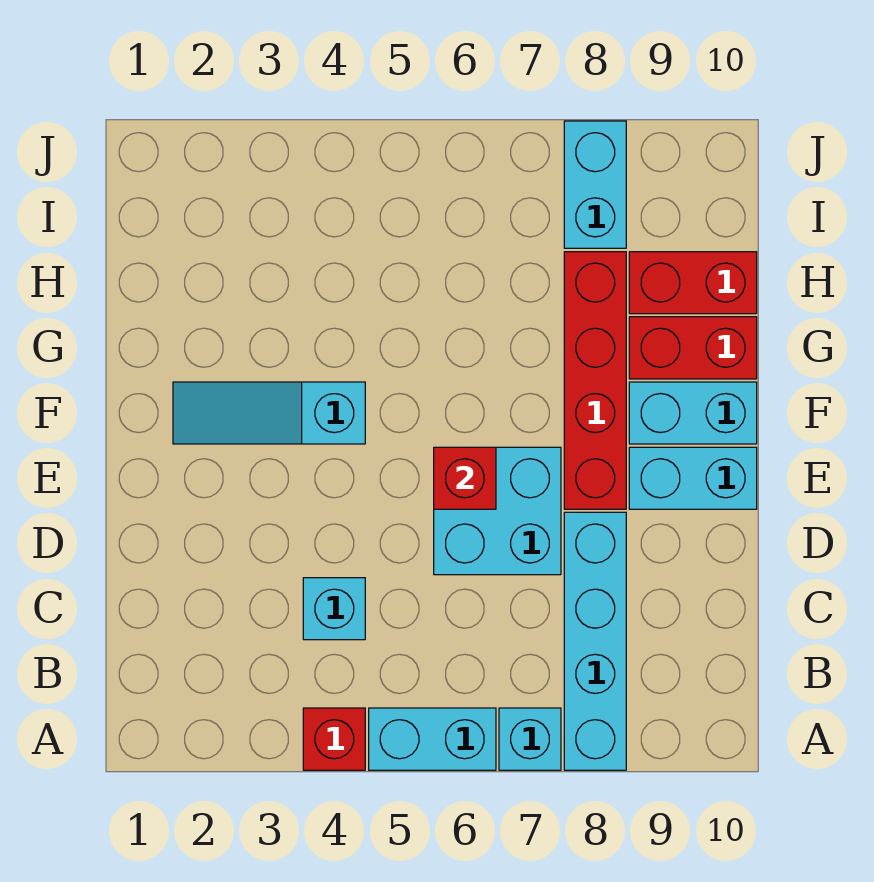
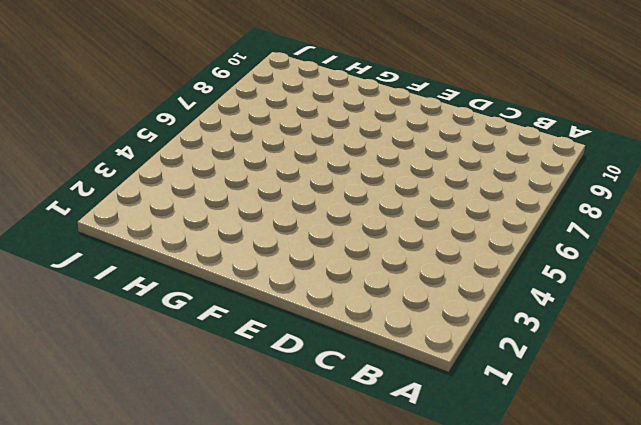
none -> red 1x1 brick [303,708,365,770]
none -> cyan 1x2 brick [369,708,496,770]
none -> cyan 1x1 brick [499,708,561,770]

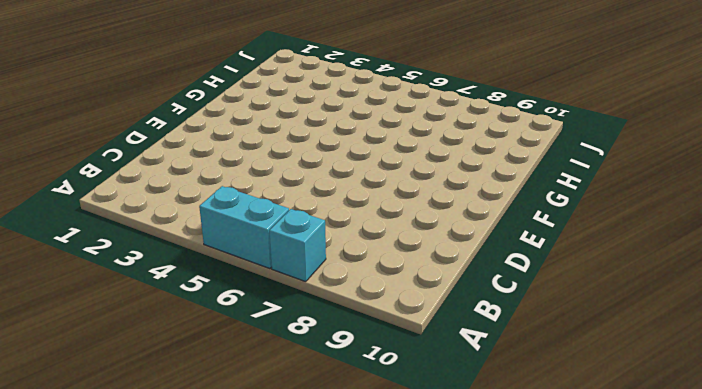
none -> red 1x1 brick [303,708,365,770]
none -> cyan 1x4 brick [564,512,626,770]
none -> cyan 1x1 brick [303,578,365,640]

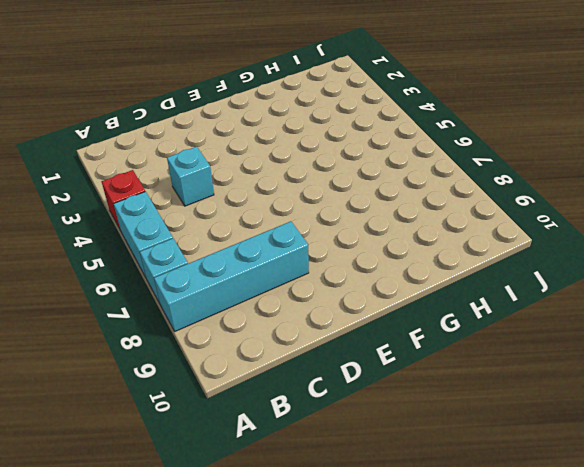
none -> cyan 2x2 brick [434,447,561,575]
none -> red 1x4 brick [564,252,626,509]
none -> cyan 1x2 brick [629,447,757,509]

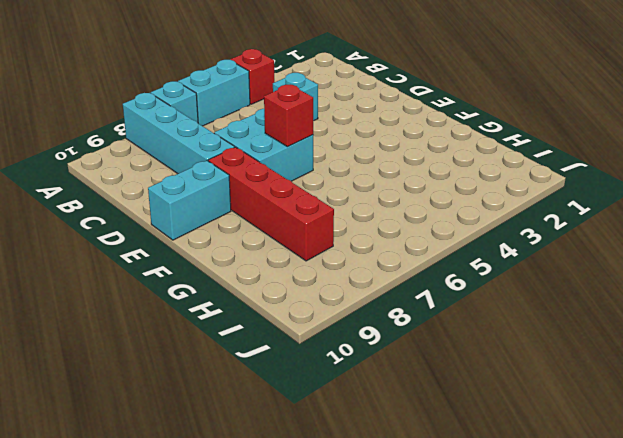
none -> cyan 1x3 slope [173,382,365,444]
none -> cyan 1x2 brick [629,382,757,444]
none -> red 1x2 brick [629,317,757,379]

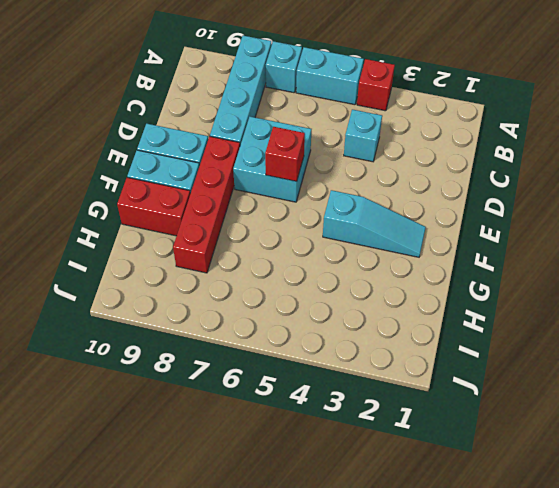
none -> red 1x2 brick [629,252,757,314]
none -> cyan 1x2 brick [564,121,626,248]

